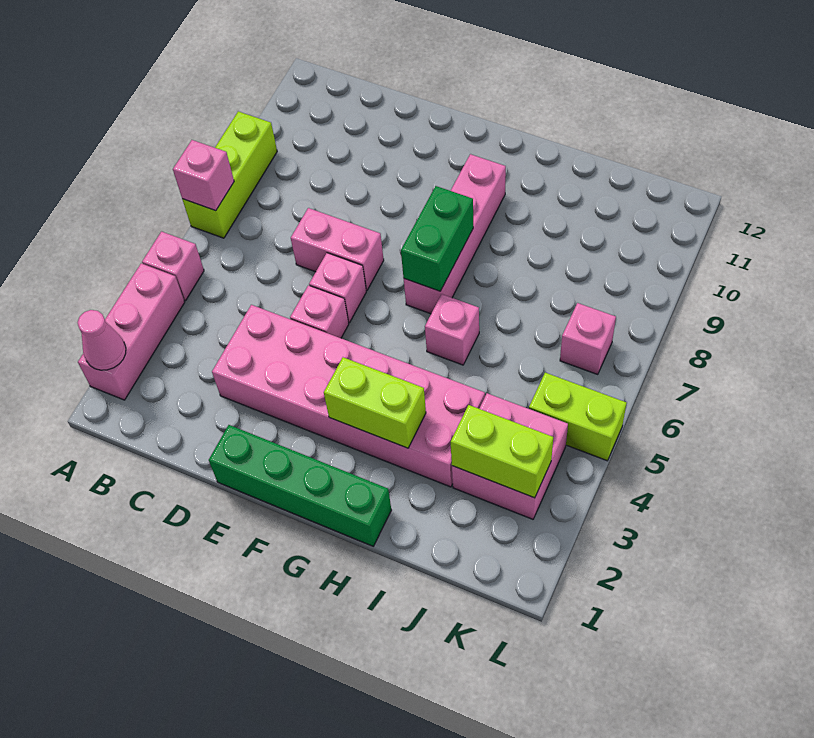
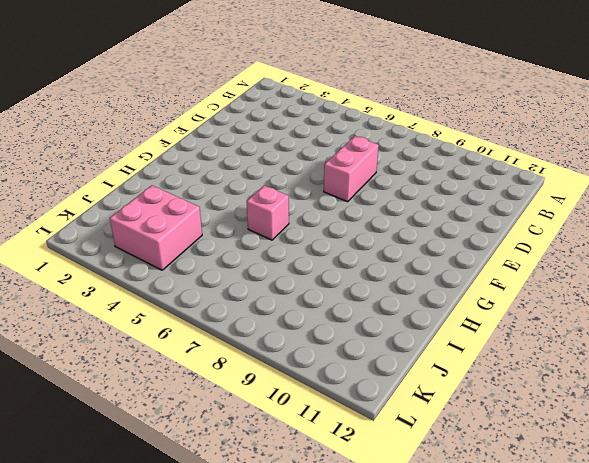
none -> pink 1x3 brick [78,263,185,400]
none -> pink 1x1 brick [142,232,204,301]
none -> lime 1x3 brick [182,111,277,238]

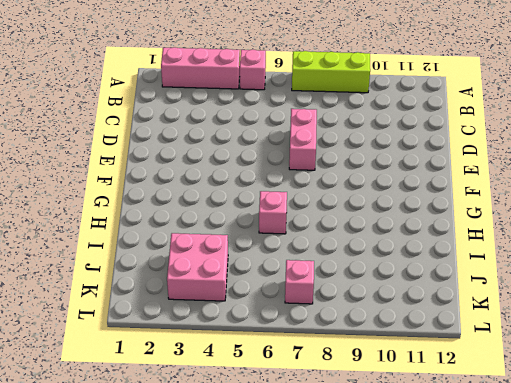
none -> pink 2x6 brick [212,305,485,487]
none -> green 1x4 brick [209,425,391,546]
none -> pink 1x1 brick [290,285,349,338]

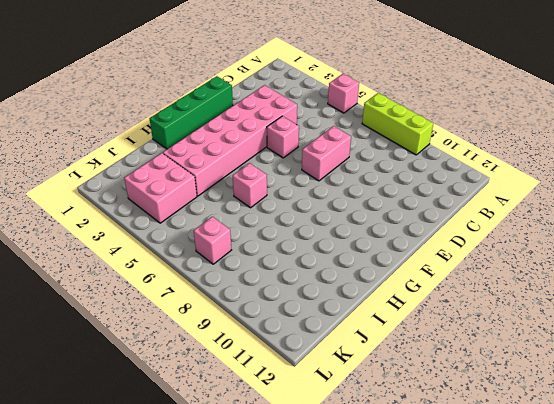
none -> pink 1x3 brick [78,263,185,400]
none -> pink 1x1 brick [309,253,366,323]
none -> pink 1x4 brick [404,154,506,314]

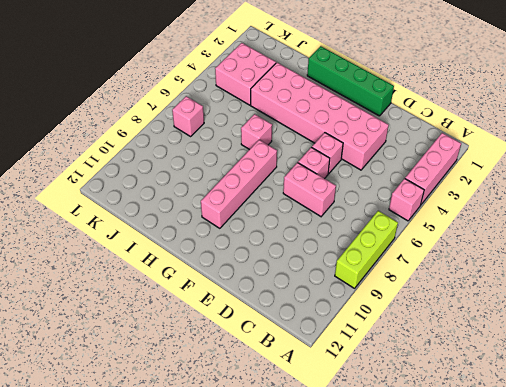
none -> lime 1x2 brick [529,373,626,461]
none -> pink 1x1 cone [77,310,126,370]
none -> pink 1x1 brick [173,140,234,211]

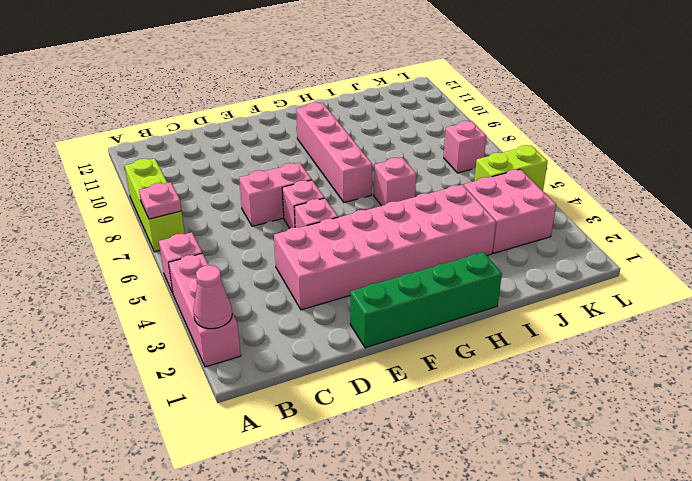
pink 1x1 plate [139,182,182,219] -> pink 1x1 brick [173,140,234,211]
none -> lime 1x2 brick [324,357,426,448]
none -> green 1x2 brick [401,186,473,291]
none -> lime 1x2 brick [451,405,553,498]

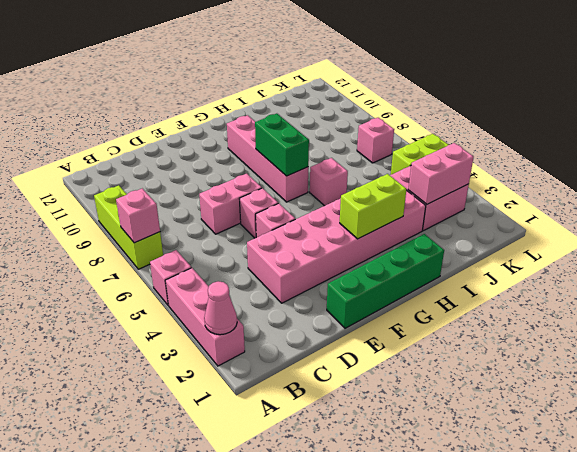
pink 1x2 brick [408,143,474,204] -> lime 1x2 brick [451,405,553,498]

